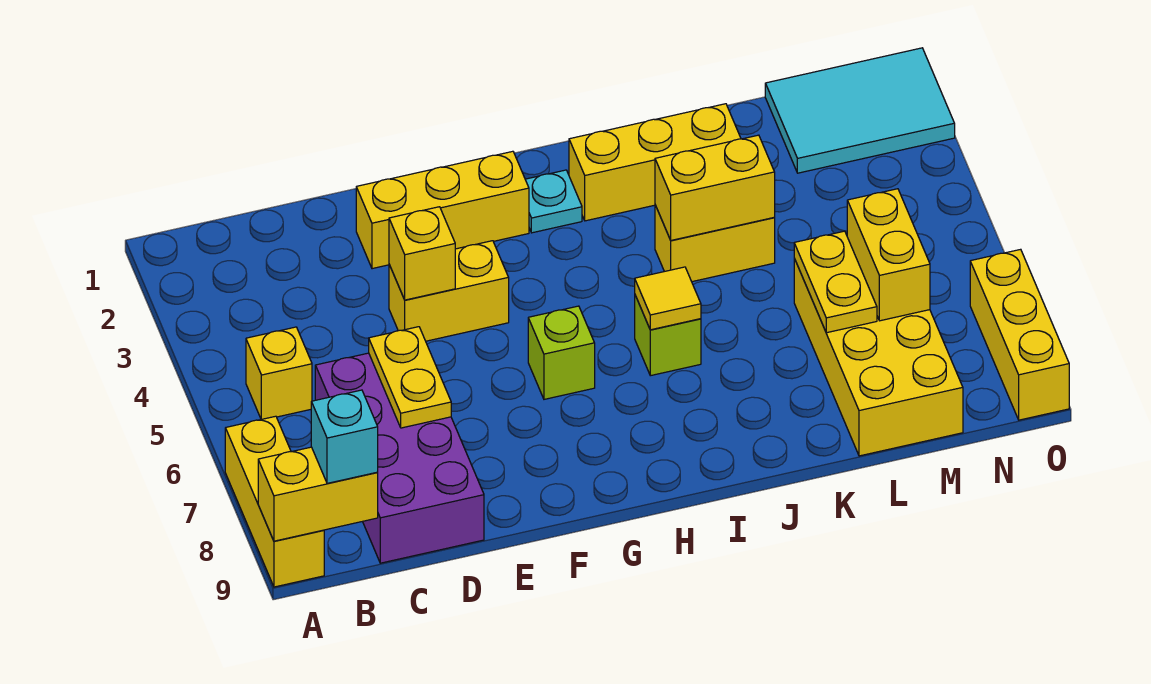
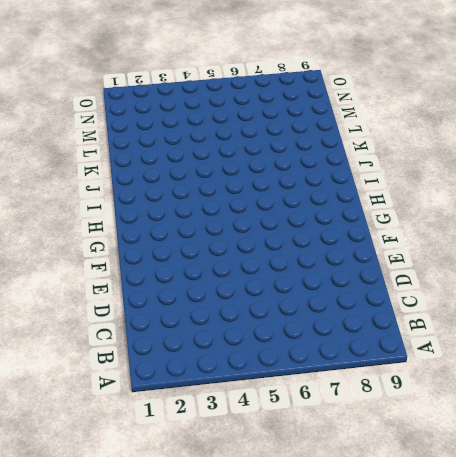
none -> yellow 1x3 brick [225,416,324,587]
none -> yellow 1x1 brick [246,327,312,419]
none -> purple 2x4 brick [315,353,484,563]

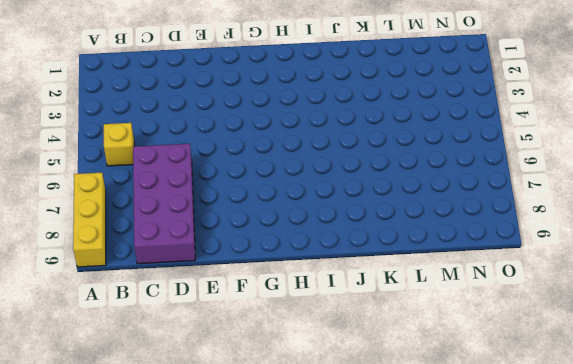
none -> yellow 1x3 brick [356,151,529,269]
none -> yellow 1x2 brick [389,241,509,341]
none -> lime 1x1 brick [528,306,595,399]

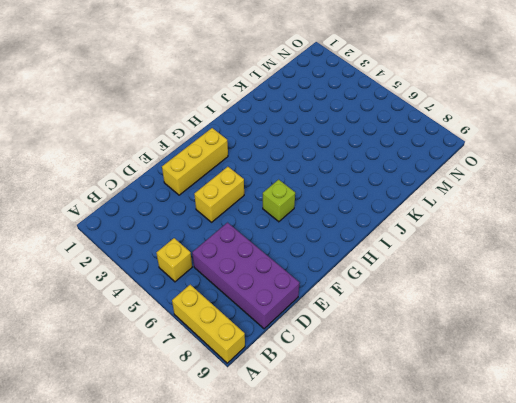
none -> cyan 1x1 plate [525,170,582,233]
none -> yellow 1x3 brick [569,104,741,221]
none -> lime 1x1 brick [635,295,701,376]

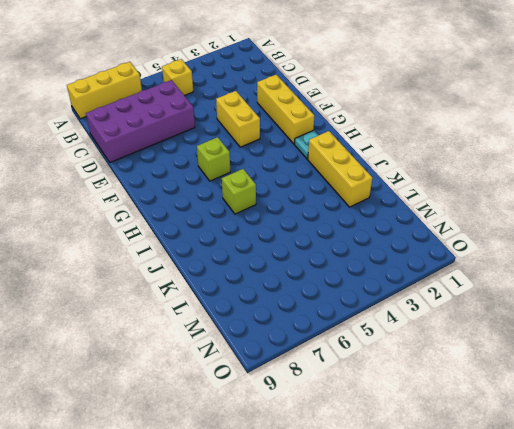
none -> yellow 1x2 brick [655,205,775,282]
none -> yellow 2x4 brick [794,259,963,456]
none -> cyan 2x3 tile [765,48,955,173]

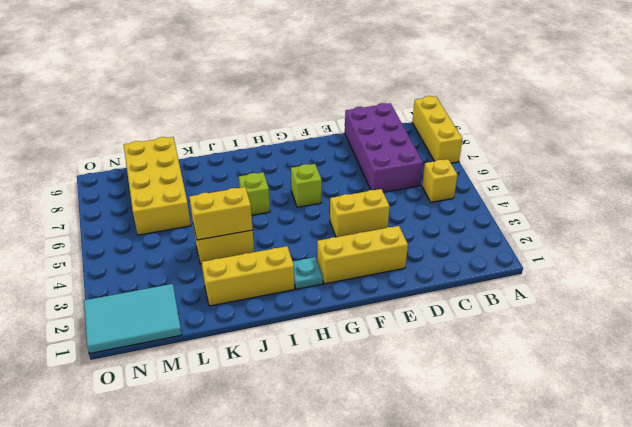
none -> yellow 1x3 brick [970,249,1069,420]
none -> yellow 1x2 brick [258,447,378,541]
none -> yellow 1x2 plate [369,327,451,428]

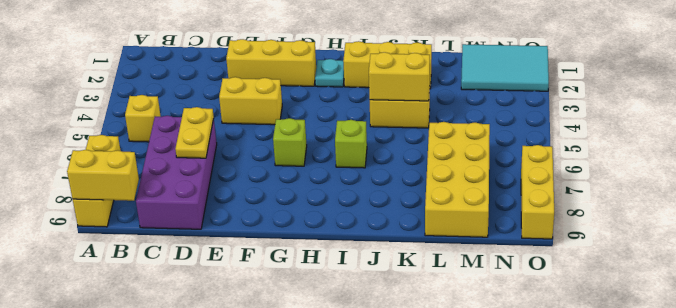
none -> yellow 1x1 brick [389,207,455,300]
none -> yellow 1x1 tile [635,267,701,330]
none -> yellow 1x2 plate [794,231,877,333]

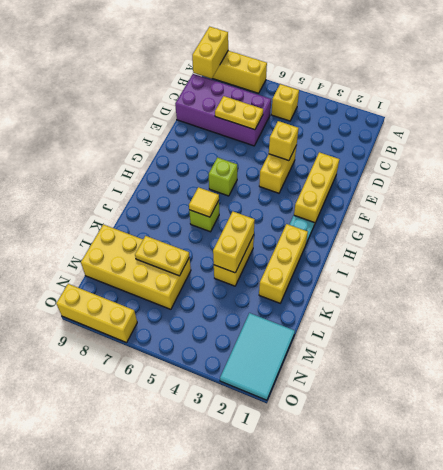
none -> yellow 1x2 brick [847,189,930,321]
none -> cyan 1x1 brick [311,390,378,483]

